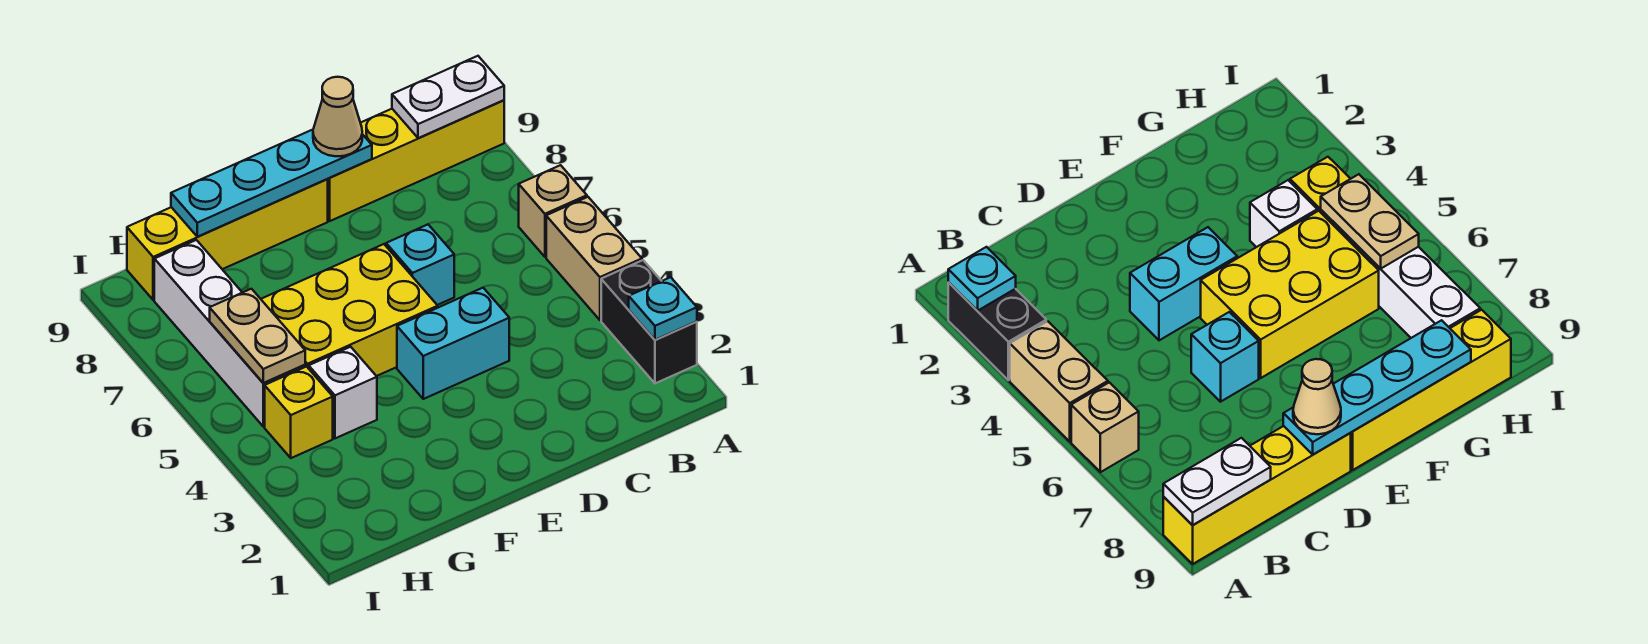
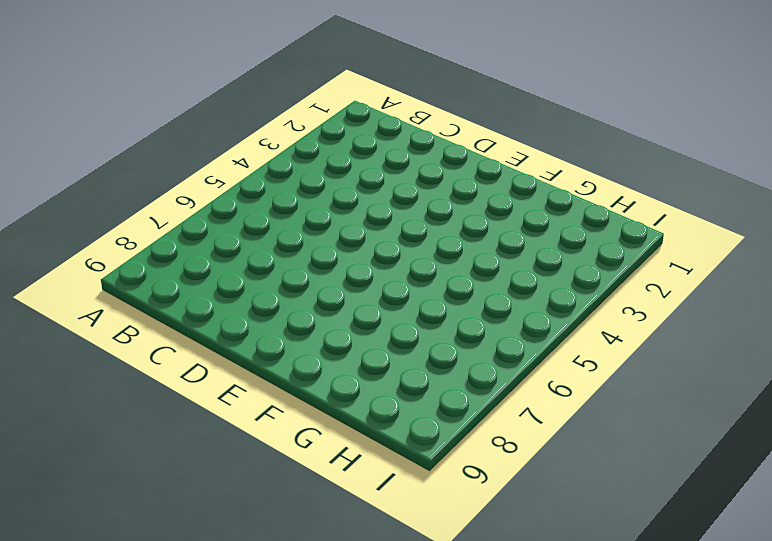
none -> black 1x2 brick [601,260,697,383]
none -> tan 1x2 brick [546,197,642,320]
none -> tan 1x1 brick [519,165,587,257]

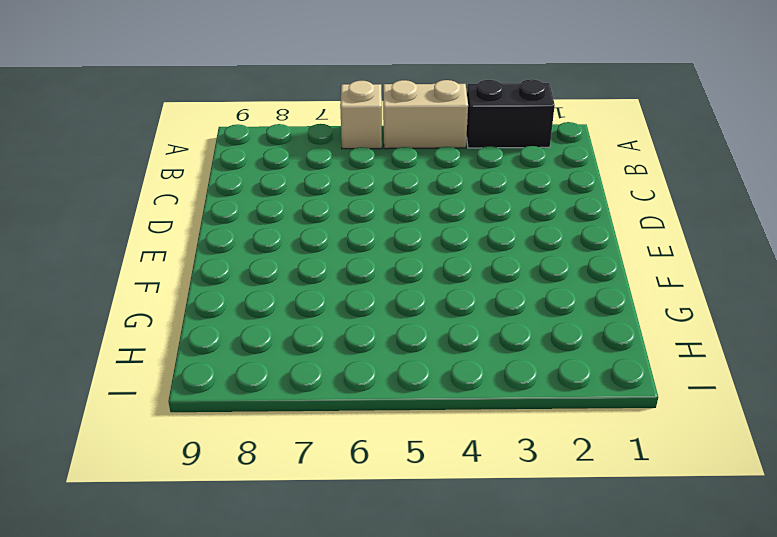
none -> yellow 1x4 brick [328,100,504,221]
none -> cyan 1x2 brick [397,288,509,399]
none -> cyan 1x1 brick [386,224,454,305]

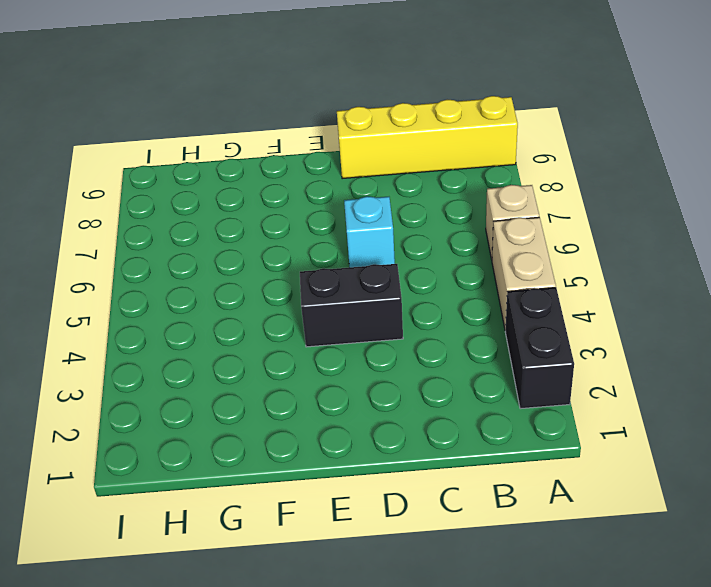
black 1x2 brick [300,264,403,347] -> cyan 1x2 brick [397,288,509,399]
none -> yellow 2x3 brick [261,244,438,376]
none -> yellow 1x4 brick [127,179,328,300]
none -> white 1x1 brick [309,347,377,438]

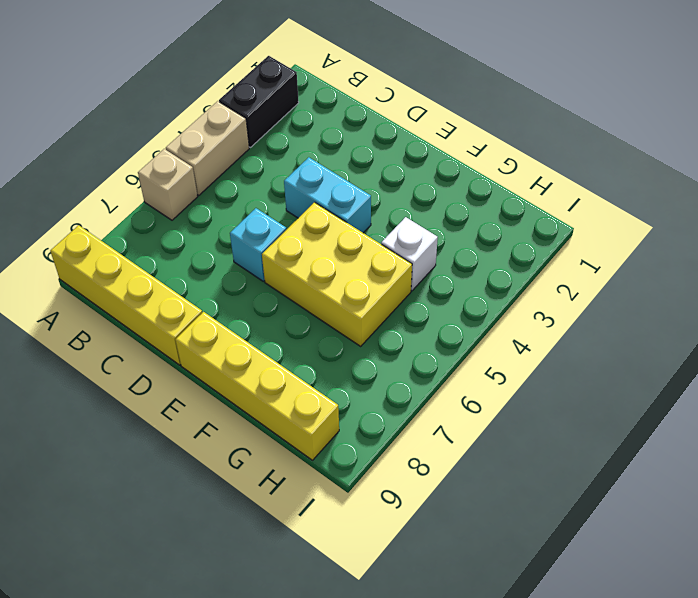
none -> yellow 1x1 brick [265,367,333,458]
none -> white 1x4 brick [154,240,305,427]
none -> cyan 1x1 plate [629,277,697,340]

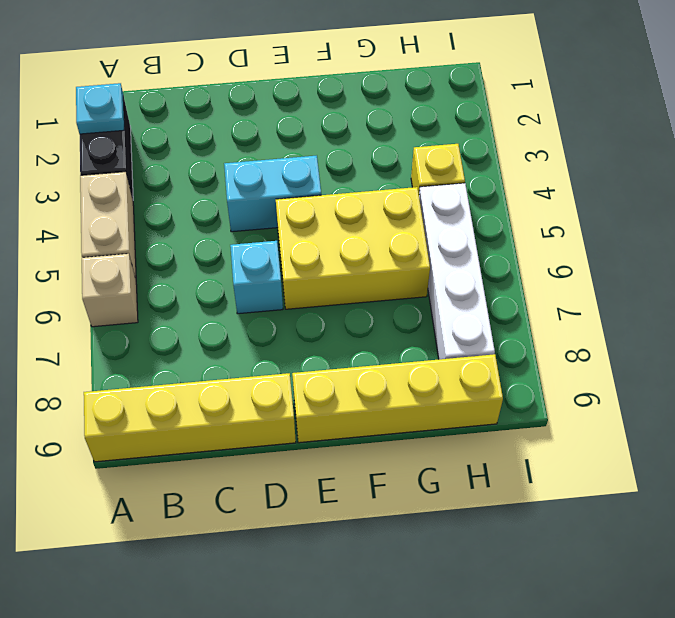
none -> white 1x1 brick [309,347,377,438]
none -> white 1x2 plate [392,56,504,138]
none -> cyan 1x4 plate [171,130,372,237]

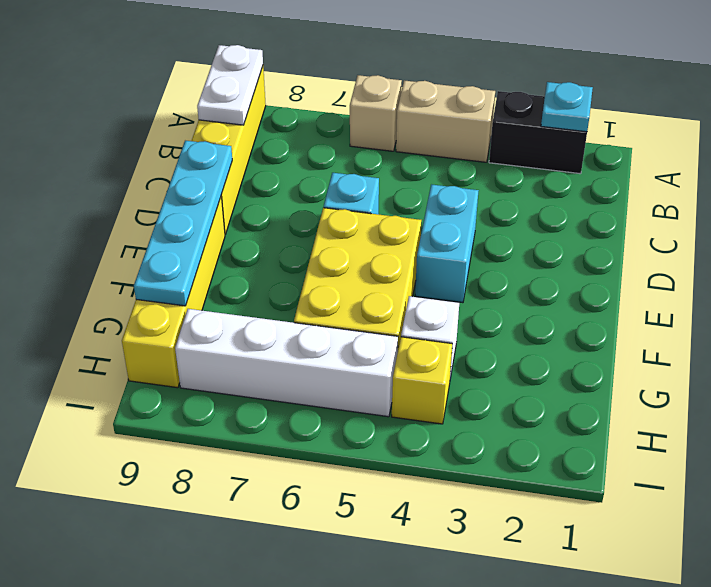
none -> tan 1x2 plate [210,289,305,383]
none -> tan 1x1 cone [313,77,362,156]

